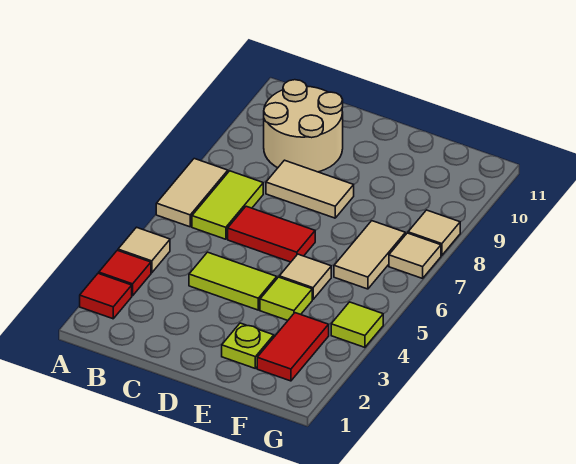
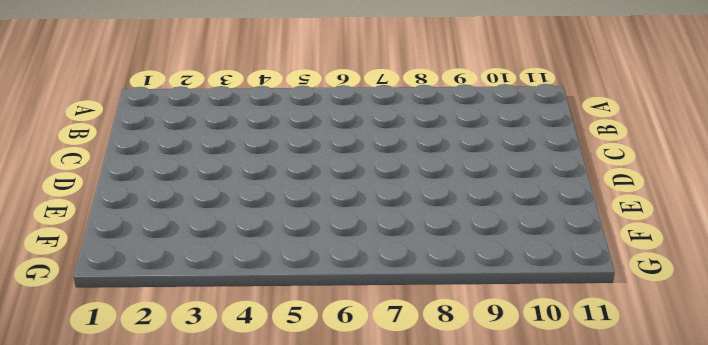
none -> red 1x1 tile [80,273,132,319]
none -> red 1x1 tile [99,250,151,296]
none -> tan 1x1 tile [118,227,170,273]

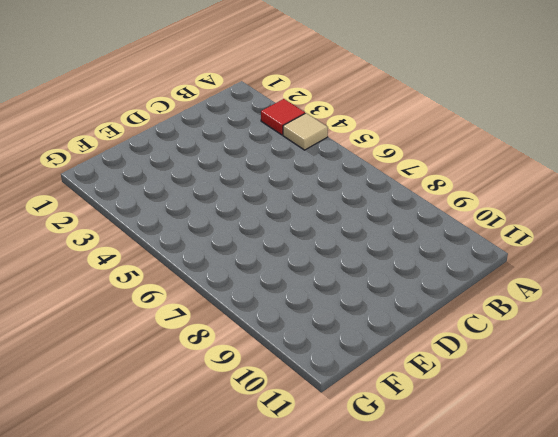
none -> red 1x1 tile [80,273,132,319]
none -> tan 1x2 tile [156,159,228,227]
none -> lime 1x2 tile [192,171,263,239]

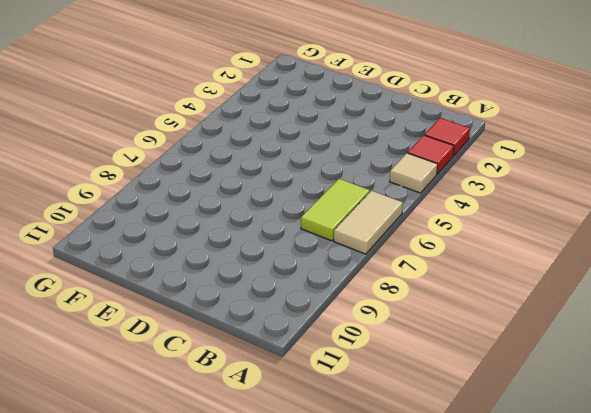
none -> tan 2x2 round brick [264,80,343,172]
none -> lime 1x2 tile [189,252,277,310]
none -> red 1x2 tile [228,206,315,262]

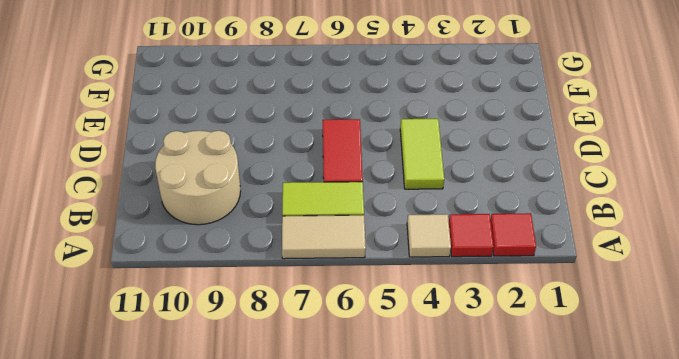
none -> tan 1x2 tile [266,160,354,218]
none -> lime 1x1 plate [222,323,274,368]
none -> lime 1x1 tile [260,277,312,320]

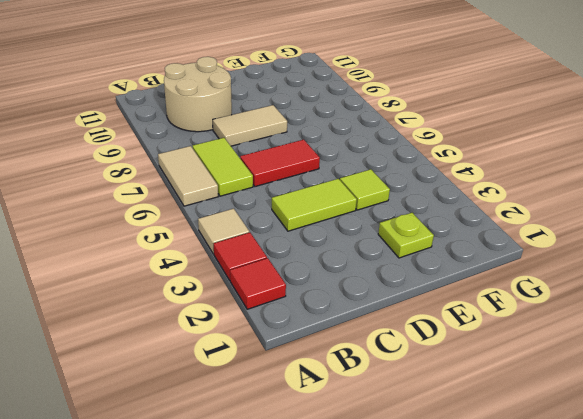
none -> tan 1x1 tile [279,254,331,300]
none -> red 1x2 tile [257,313,329,381]
none -> tan 1x2 tile [334,221,405,289]

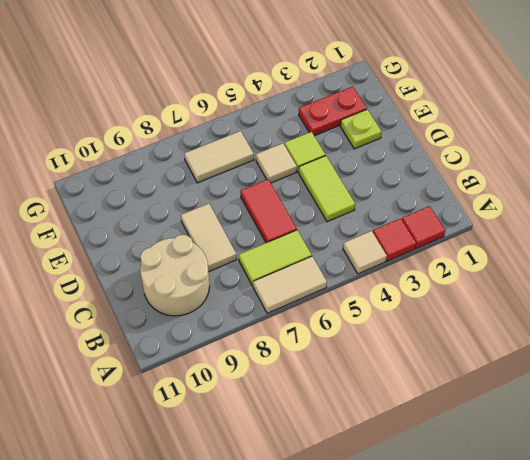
red 1x2 plate [299,86,367,136] -> red 1x2 tile [257,313,329,381]
none -> lime 1x1 tile [331,302,383,347]
none -> tan 1x1 tile [389,233,441,278]
none -> tan 1x1 tile [408,210,460,256]

